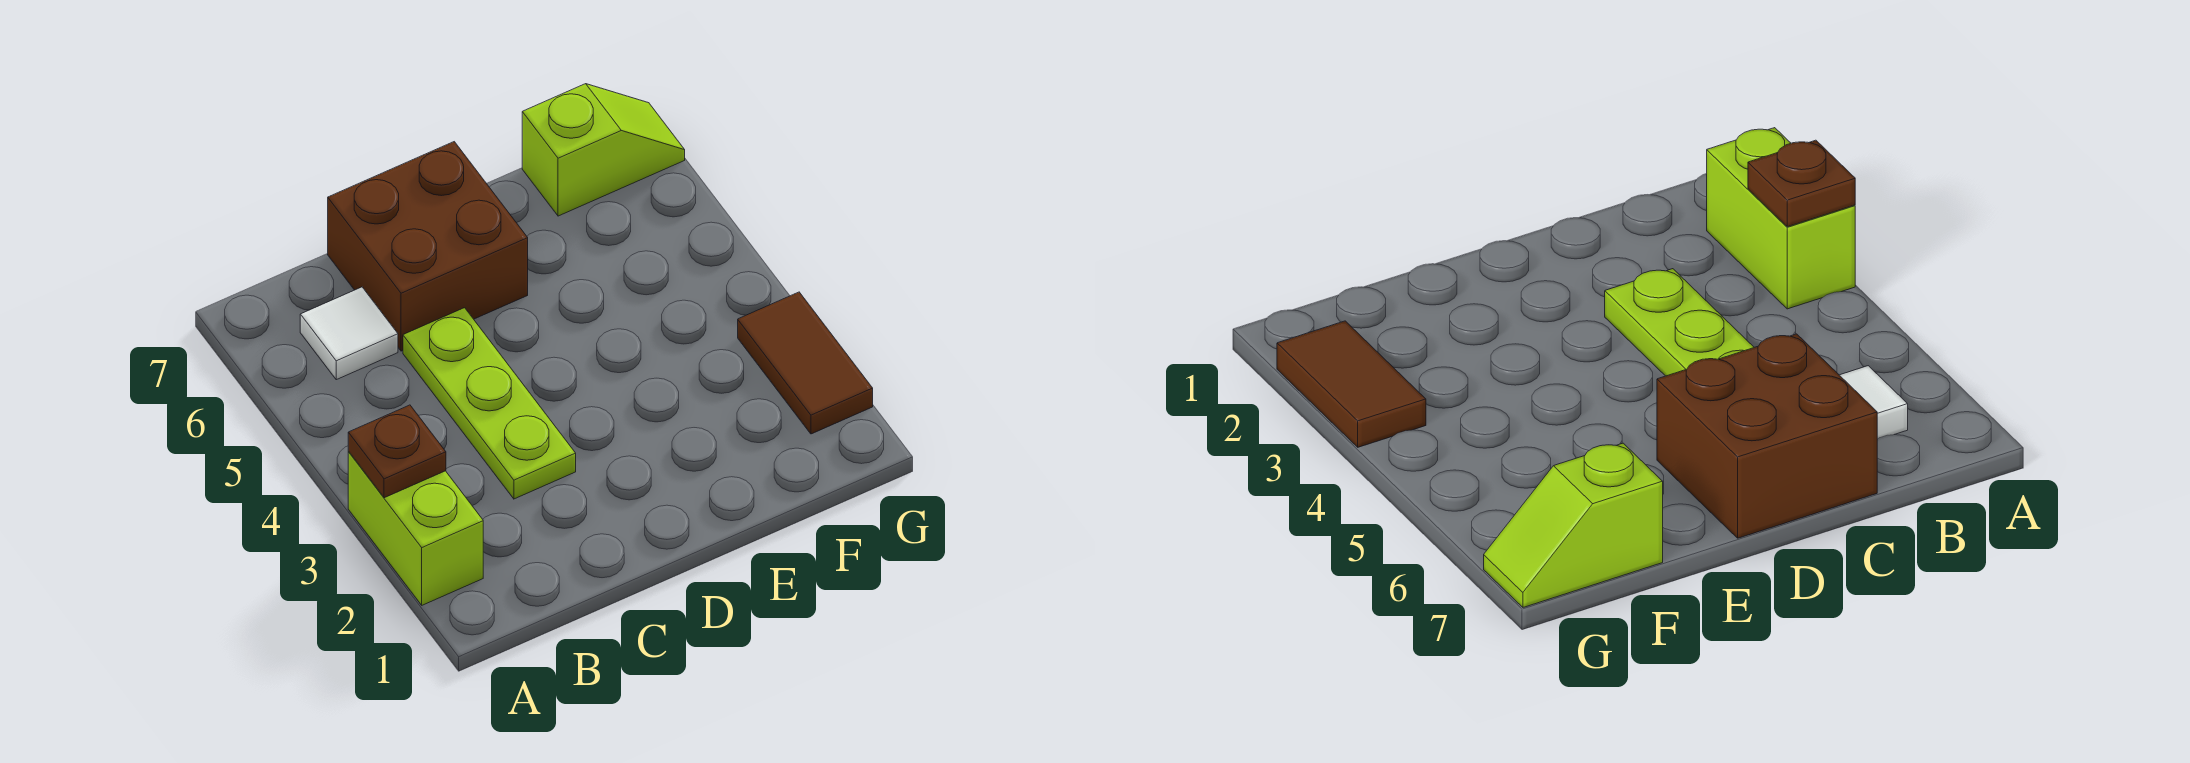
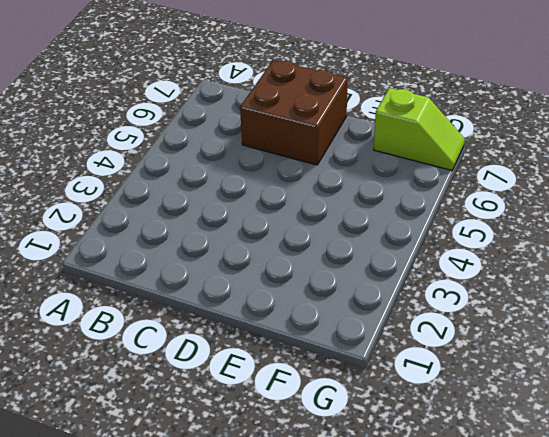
none -> lime 1x2 brick [348,452,483,605]
none -> white 1x1 tile [300,287,398,380]

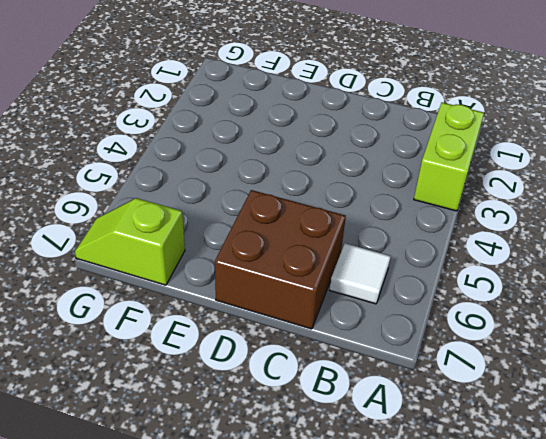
none -> lime 1x3 plate [403,308,576,499]
none -> brown 1x2 tile [738,292,873,434]

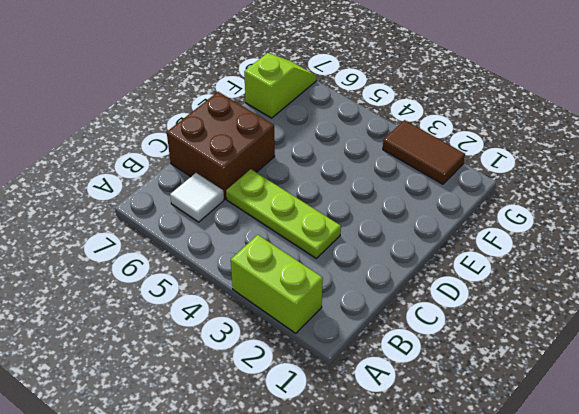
none -> brown 1x1 plate [348,405,446,498]

